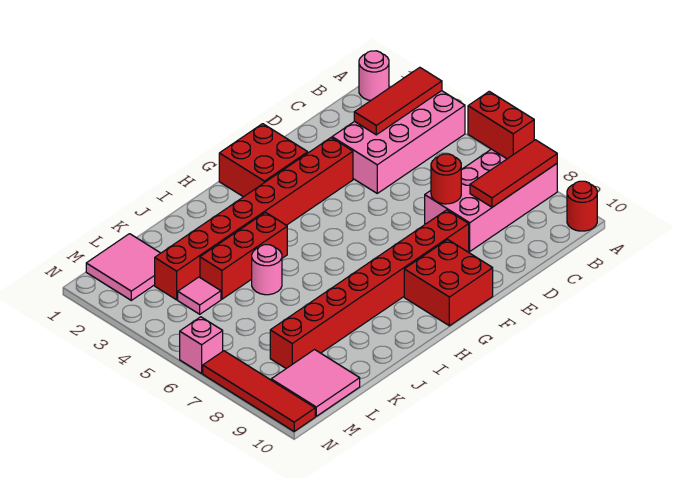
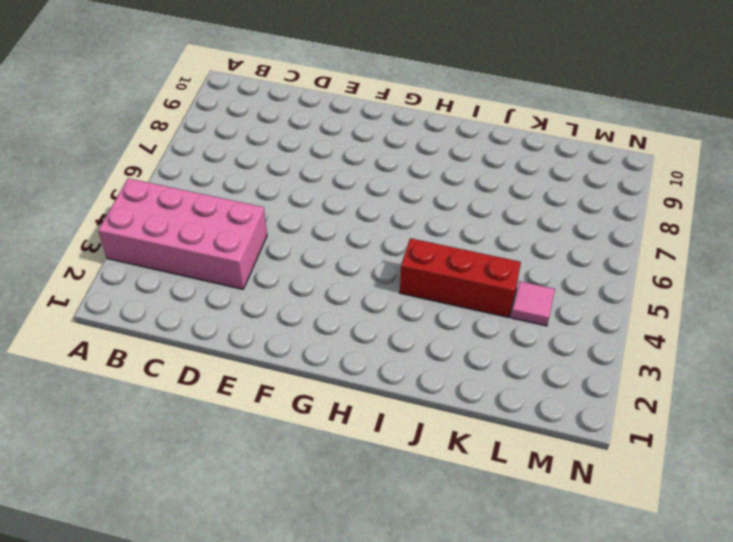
none -> pink 1x1 round brick [359,51,389,100]
none -> pink 2x4 brick [425,149,557,251]
none -> red 1x1 round brick [567,181,597,231]

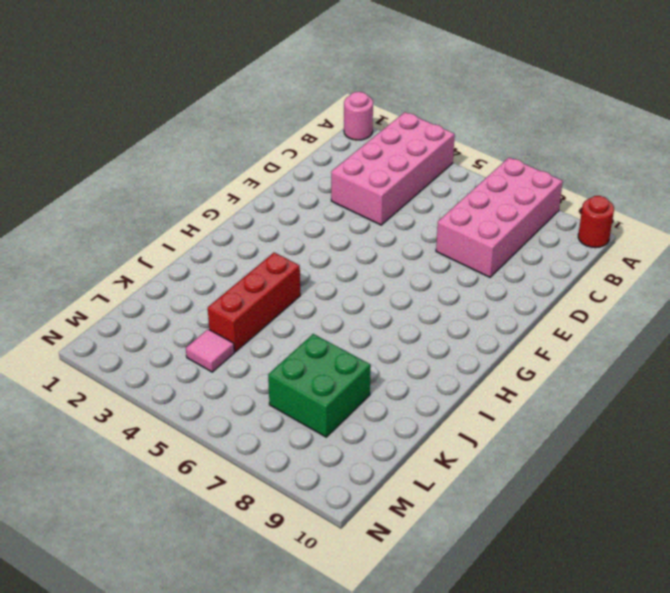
green 2x2 brick [268,334,371,437] -> red 1x8 brick [270,210,469,368]
none -> red 1x8 brick [155,138,353,300]
none -> red 2x2 brick [219,124,308,197]
none -> red 2x2 brick [404,239,493,326]

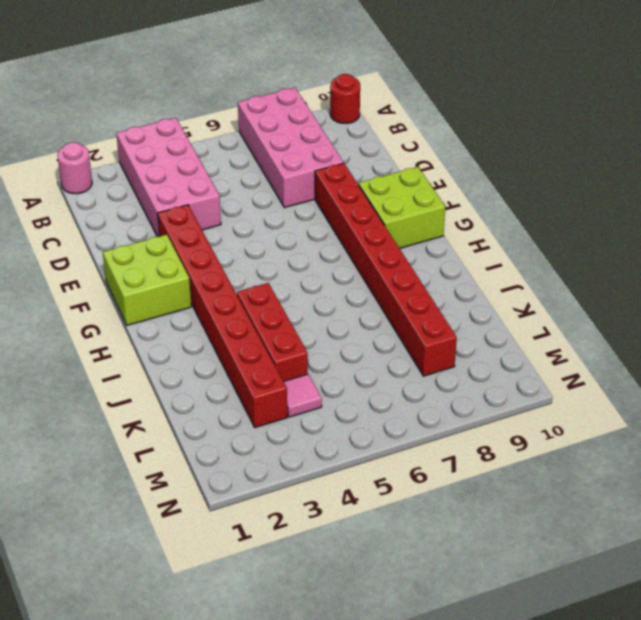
lime 2x2 brick [103,235,191,325] -> red 2x2 brick [219,124,308,197]
lime 2x2 brick [359,167,445,248] -> red 2x2 brick [404,239,493,326]
none -> pink 1x1 round brick [252,245,282,295]
none -> pink 2x2 tile [86,234,160,300]
none -> pink 2x2 tile [271,350,360,416]

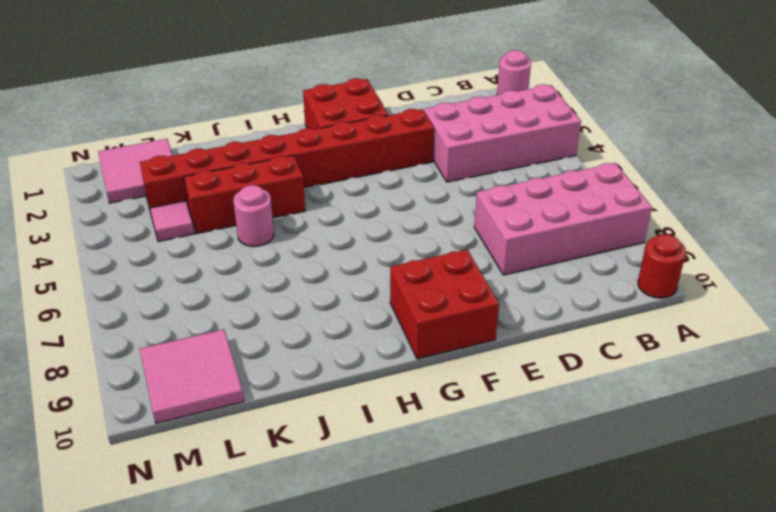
none -> red 1x8 brick [270,210,469,368]
none -> pink 1x1 brick [180,317,223,373]
none -> red 1x4 tile [203,351,315,431]

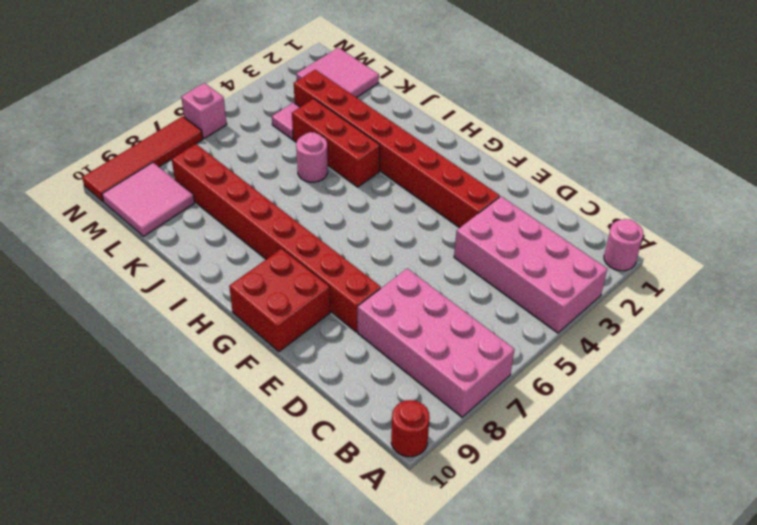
none -> red 2x2 brick [219,124,308,197]
none -> red 1x3 tile [354,67,442,135]
none -> red 1x2 brick [468,91,534,159]

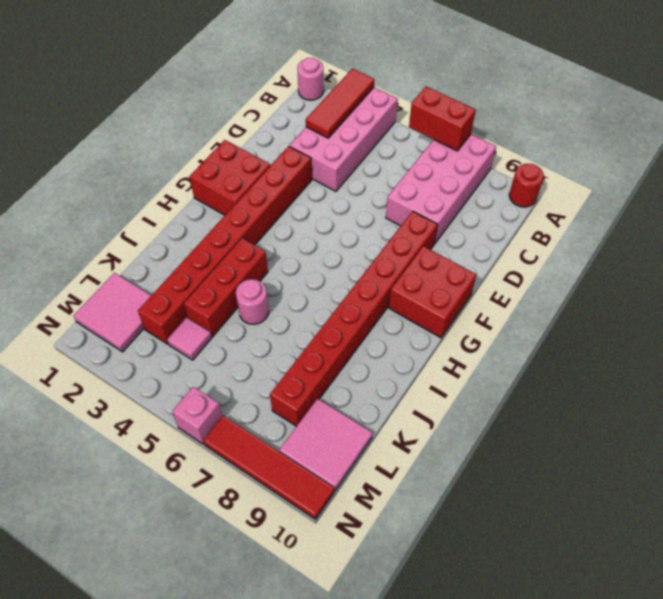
none -> red 1x3 tile [470,140,557,207]
none -> red 1x1 round brick [431,154,461,204]

